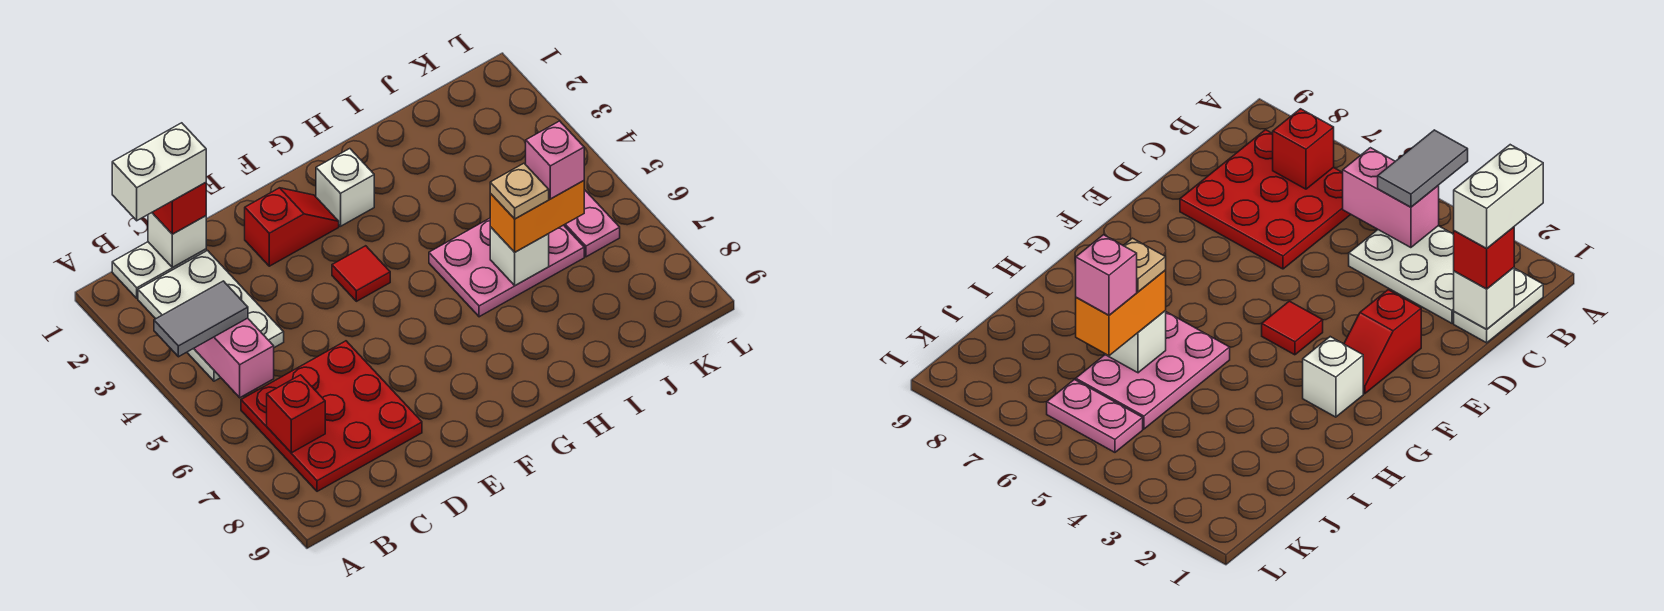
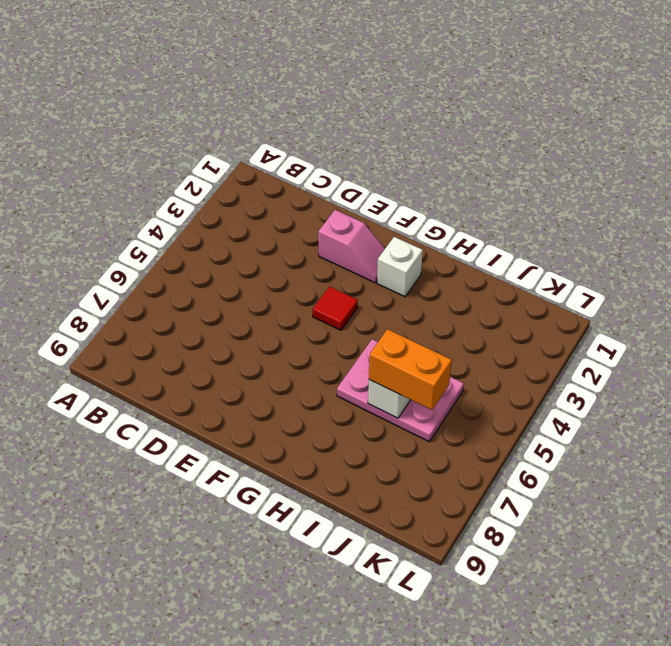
pink 1x2 slope [318,210,385,283] -> red 1x2 slope [245,188,339,266]
none -> white 1x2 plate [112,242,206,298]
none -> white 2x3 plate [138,251,284,381]
none -> red 3x3 plate [241,341,422,491]

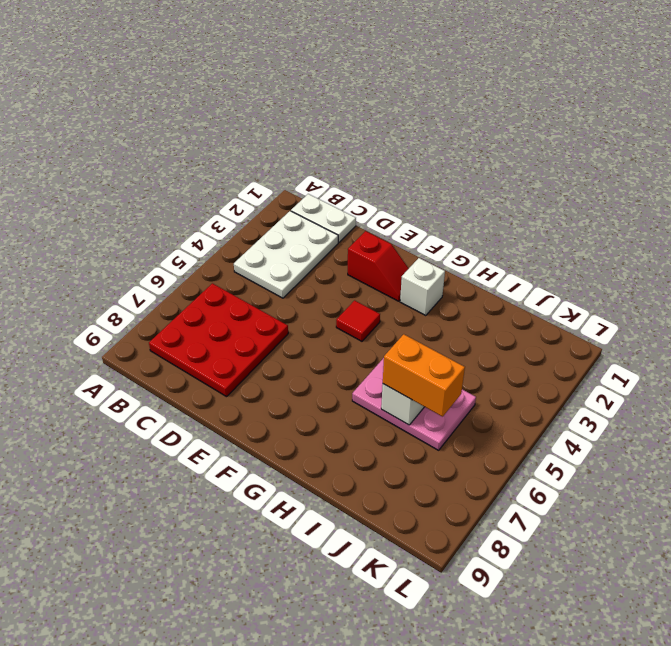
none -> pink 1x2 plate [564,190,620,257]
none -> pink 1x2 brick [194,318,274,398]
none -> red 1x1 brick [267,375,325,453]

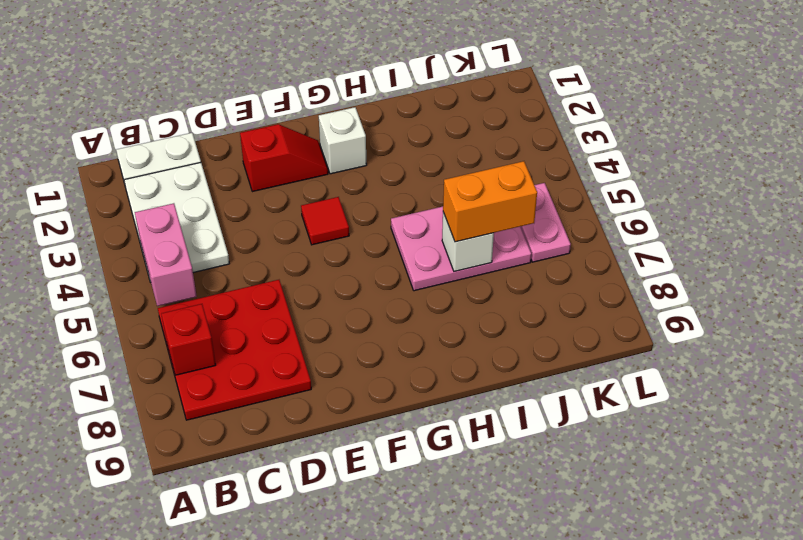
none -> white 1x1 brick [148,213,206,267]
none -> grey 1x2 tile [154,281,248,357]
none -> red 1x1 brick [152,183,206,234]

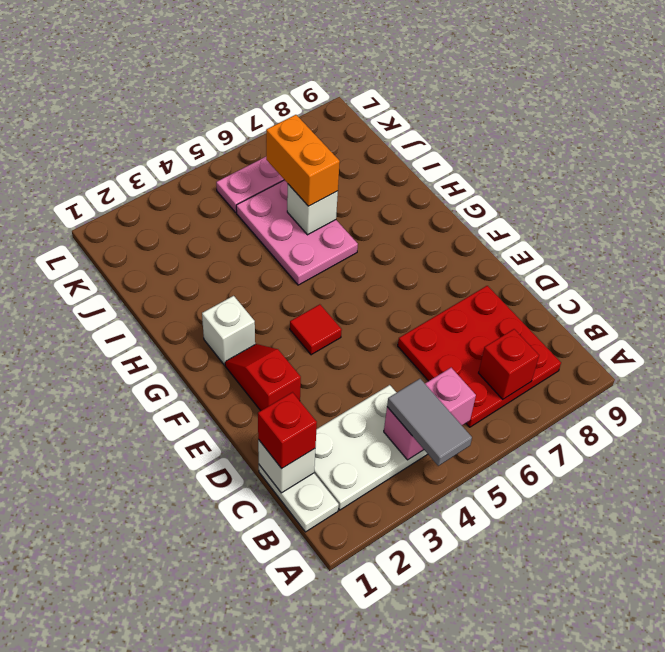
none -> white 1x2 brick [112,123,206,221]
none -> tan 1x1 plate [490,163,549,219]
none -> pink 1x1 brick [526,121,584,199]

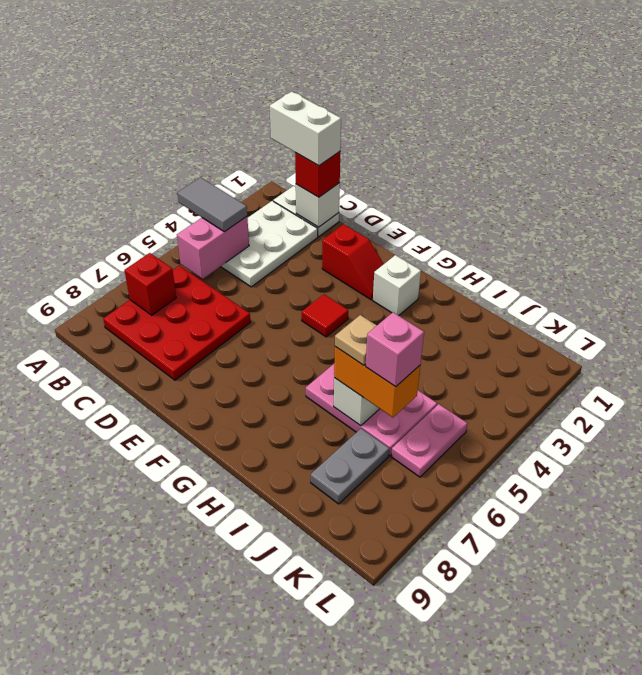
grey 1x2 plate [311,429,389,504] -> none

